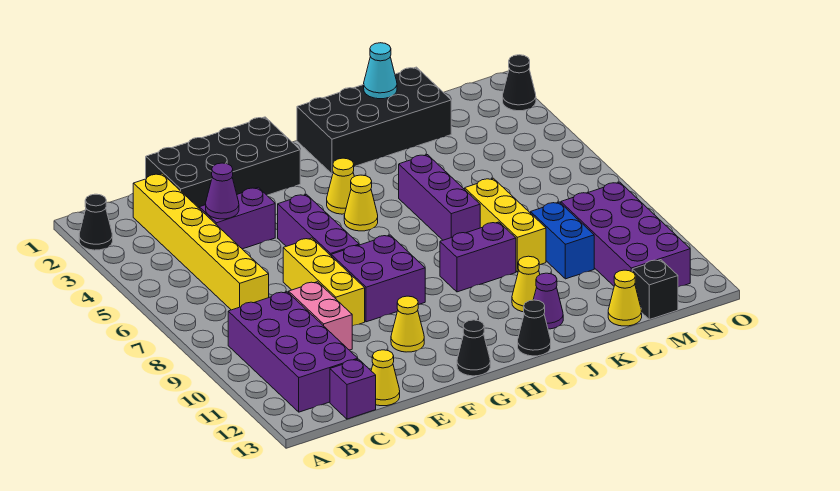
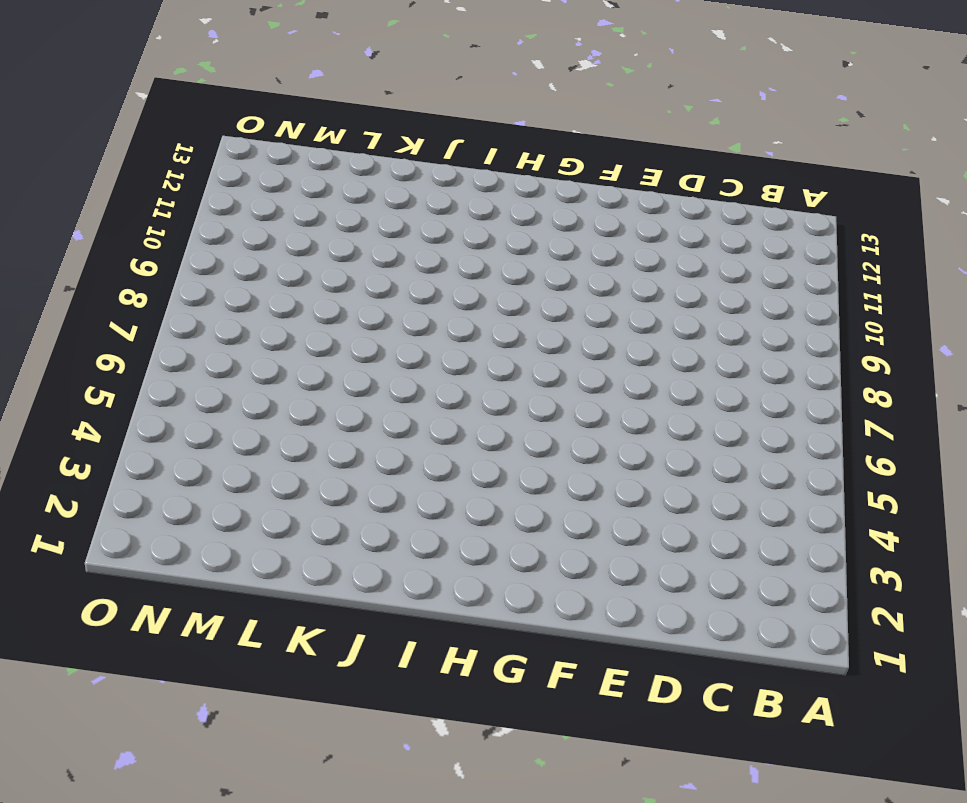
none -> black 1x1 cone [79,194,113,250]
none -> purple 2x4 brick [228,292,358,412]
none -> yellow 1x6 brick [133,174,269,310]

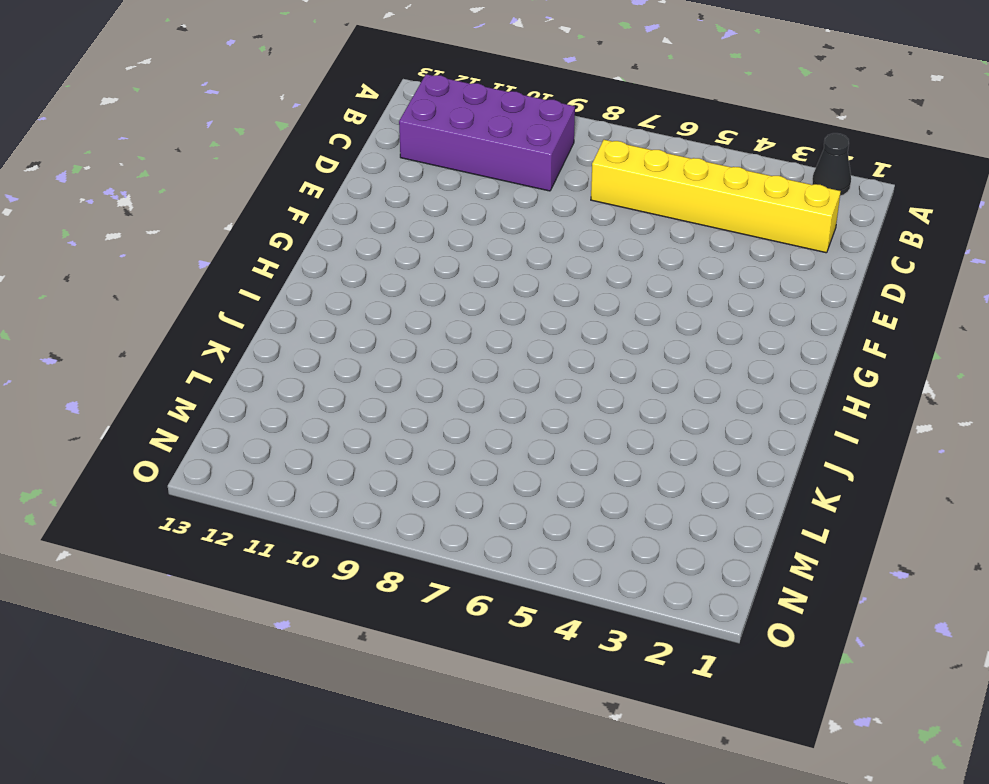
none -> purple 1x1 brick [330,359,376,419]
none -> black 2x4 brick [146,117,300,208]
none -> purple 1x2 brick [199,187,275,249]

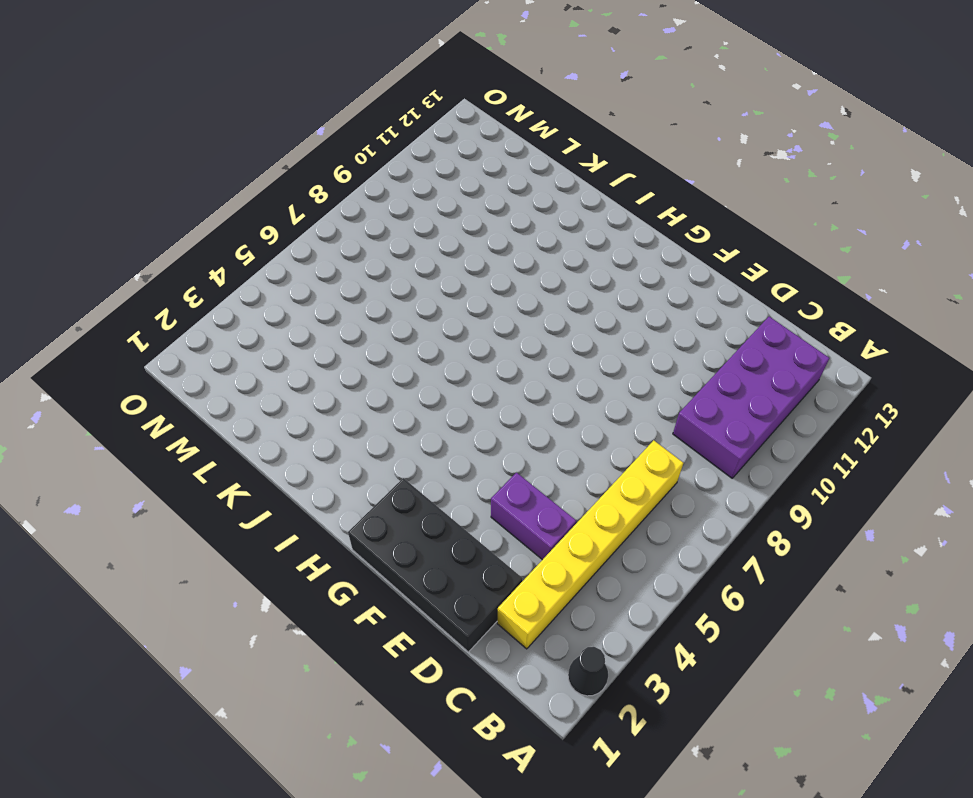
none -> purple 1x1 brick [330,359,376,419]
none -> pink 1x2 brick [289,282,352,350]
none -> yellow 1x1 cone [371,350,400,406]

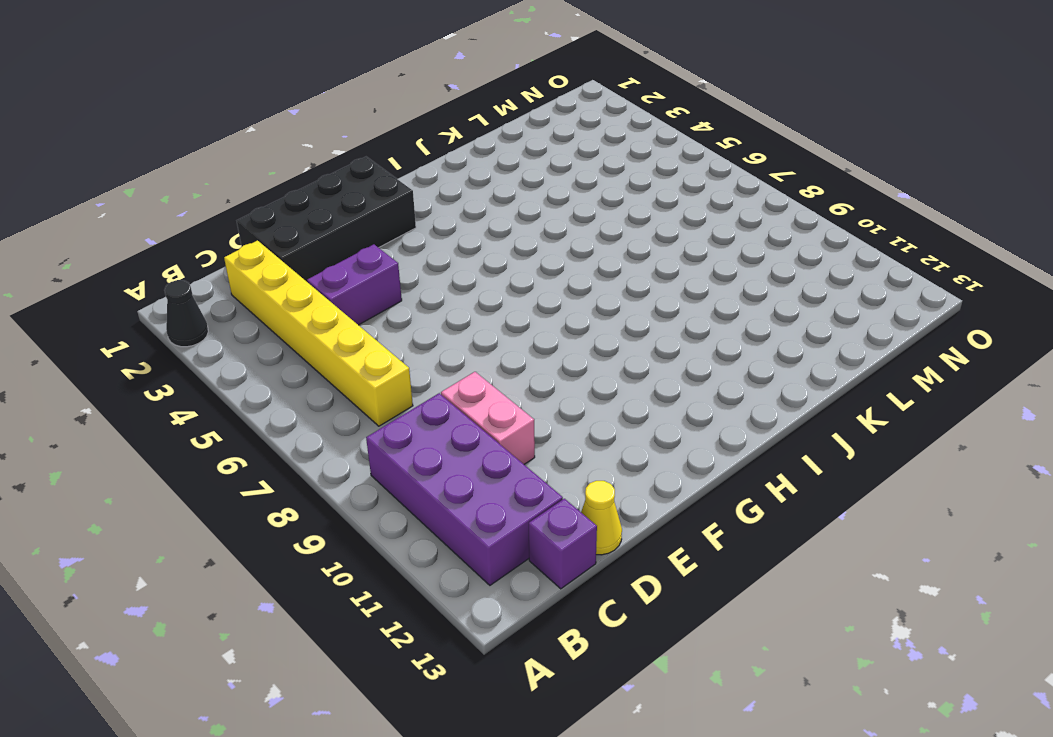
none -> yellow 1x3 brick [283,238,365,326]
none -> purple 1x3 brick [278,194,359,255]
none -> purple 2x2 brick [331,235,425,322]

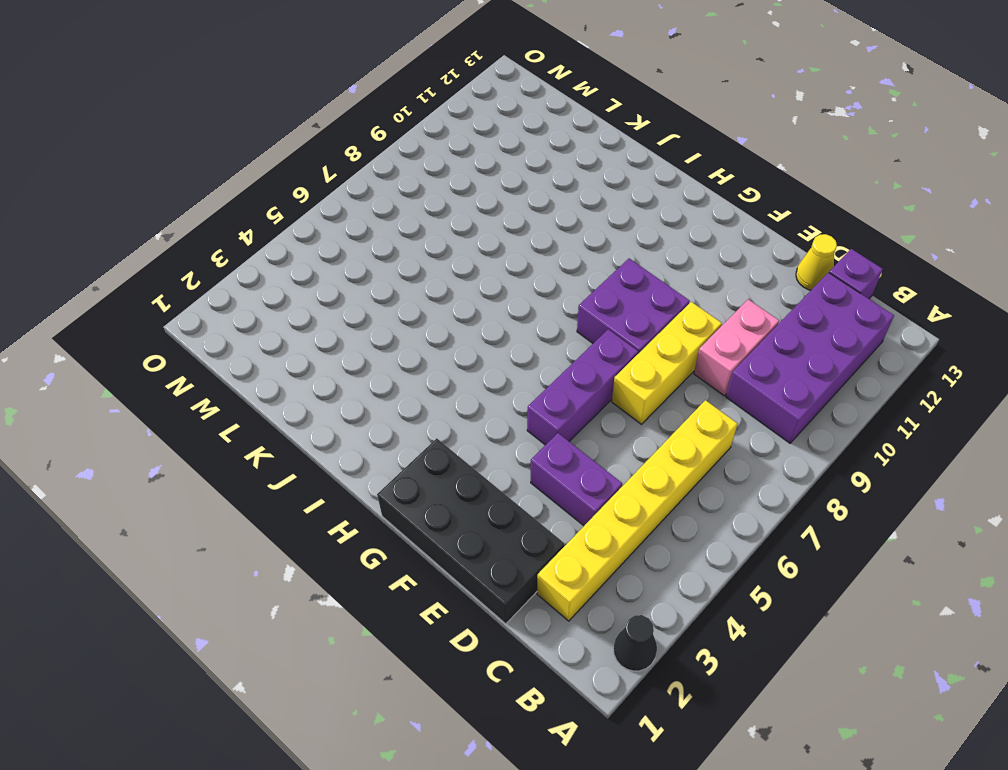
none -> yellow 1x1 cone [391,296,424,352]
none -> black 1x1 cone [457,320,490,376]
none -> yellow 1x1 cone [327,158,354,214]

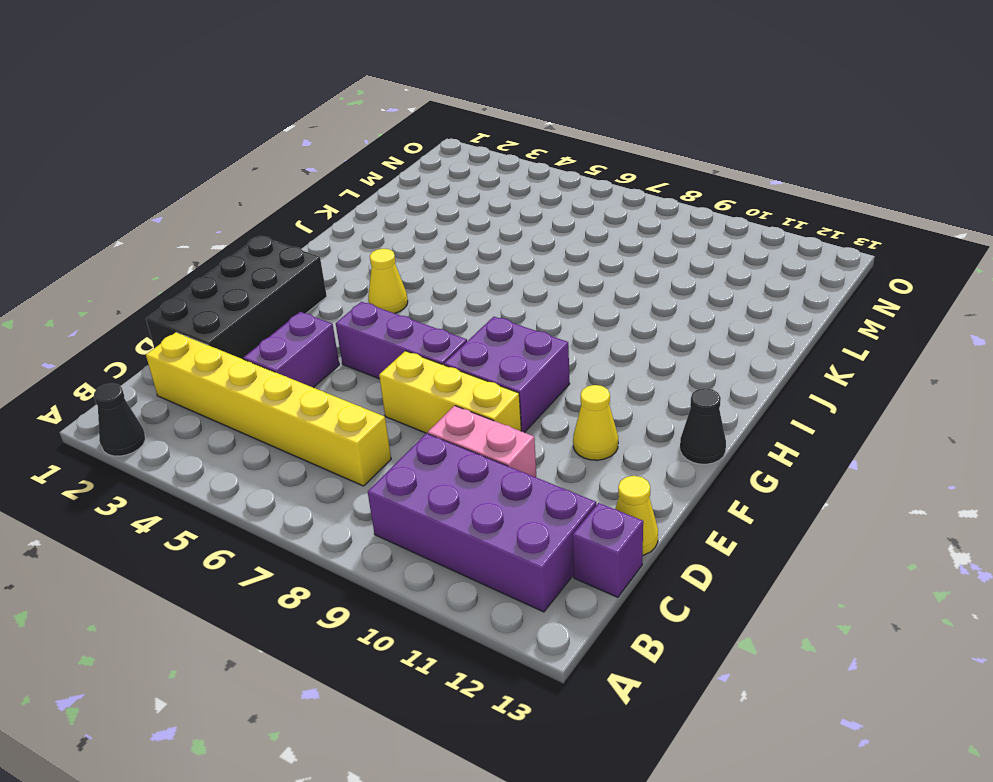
none -> yellow 1x1 cone [344,175,378,231]
none -> black 2x4 brick [297,67,451,174]
none -> purple 1x2 brick [440,222,516,292]

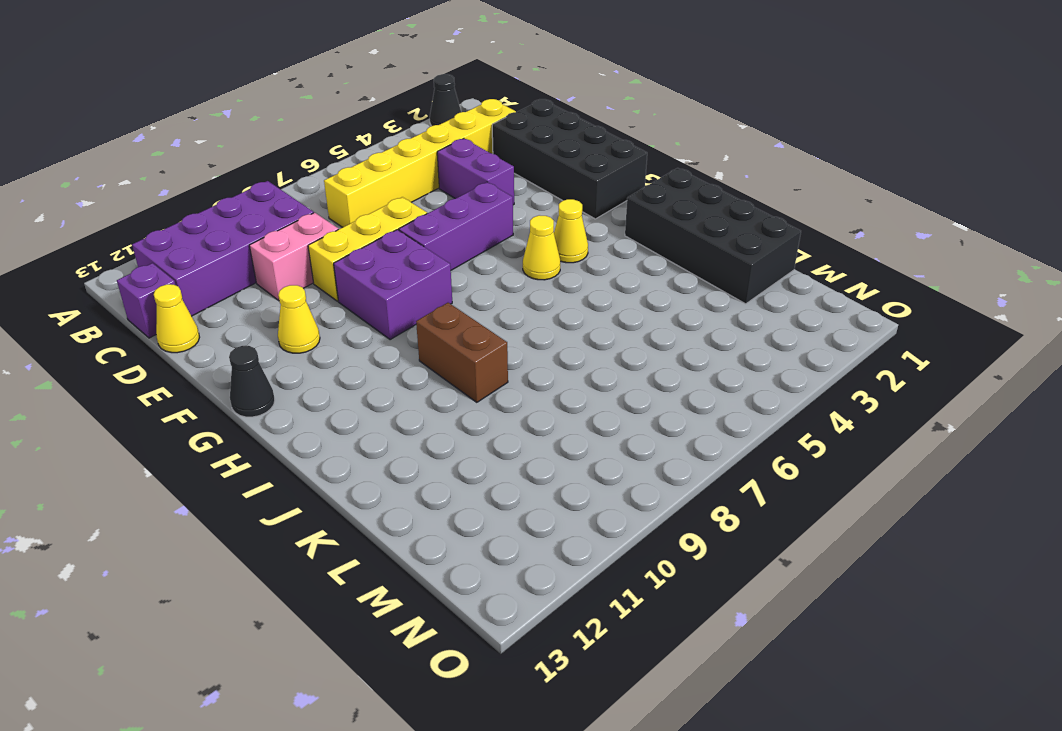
brown 1x2 brick [416,303,508,402] -> purple 1x2 brick [440,222,516,292]
none -> black 1x1 cone [518,300,551,356]
none -> purple 1x3 brick [399,155,480,240]
none -> yellow 1x1 cone [512,256,540,312]

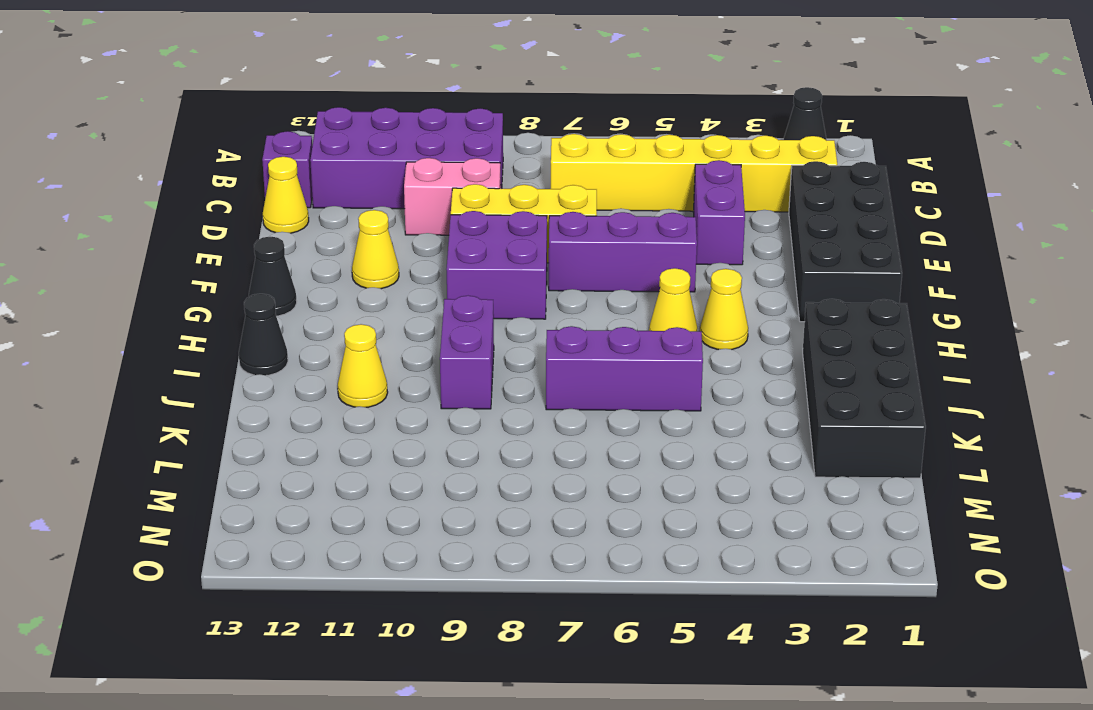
none -> purple 1x1 cone [533,273,563,329]
none -> yellow 1x3 brick [465,178,546,272]
none -> blue 1x2 brick [531,202,594,279]

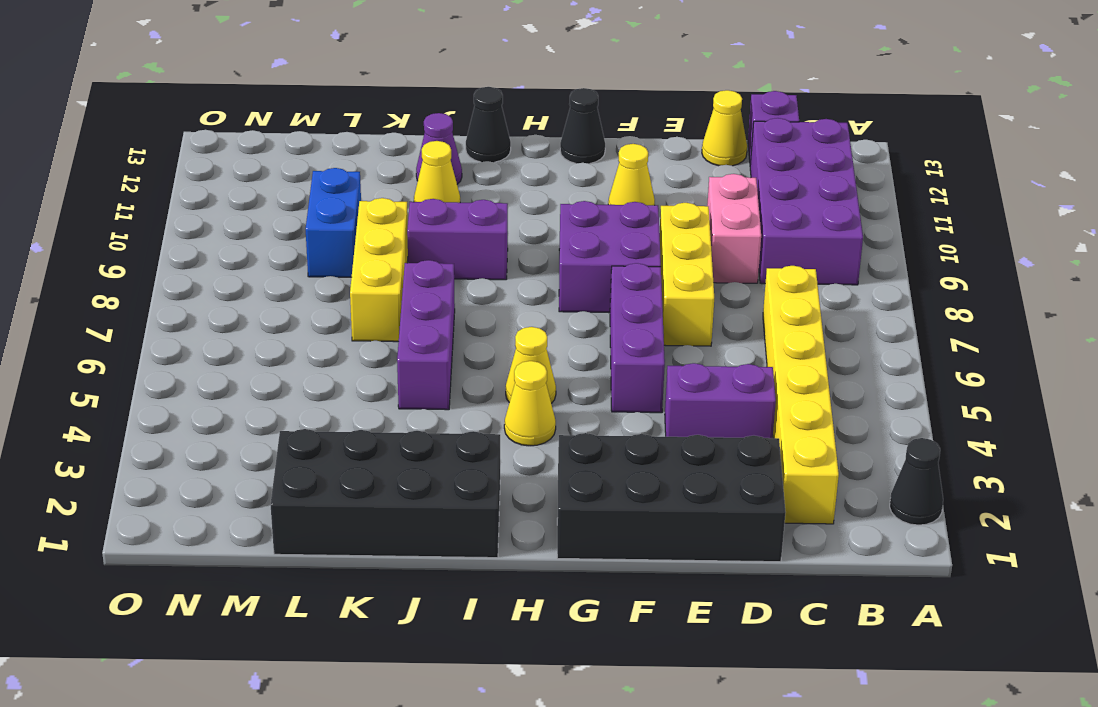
none -> yellow 1x1 cone [608,270,642,326]
none -> purple 2x4 brick [561,182,690,287]
none -> black 1x1 brick [632,260,678,319]

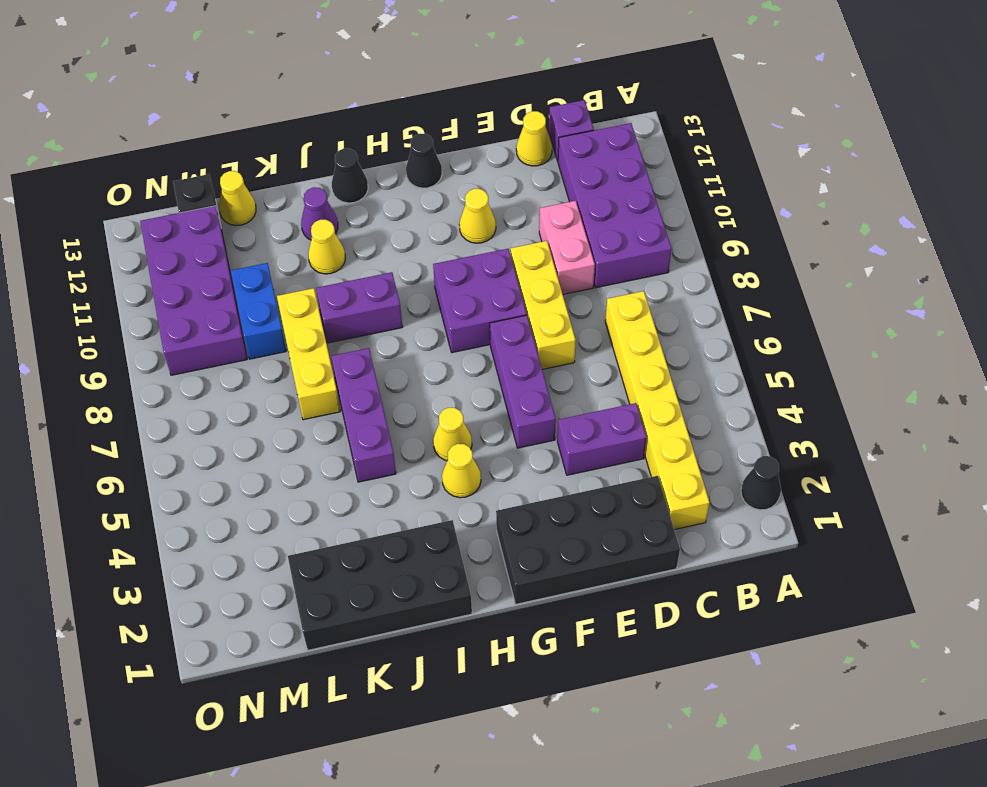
none -> black 1x1 cone [503,55,536,111]
none -> purple 1x1 cone [206,163,239,219]
none -> cyan 1x1 cone [364,43,397,99]

